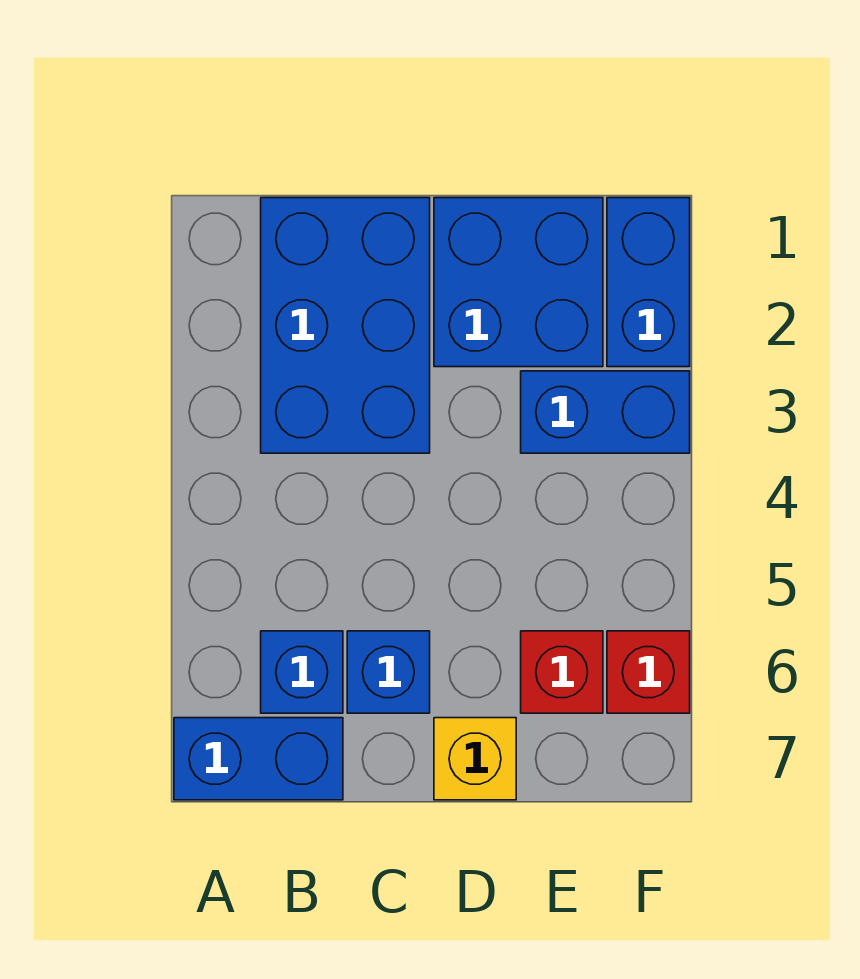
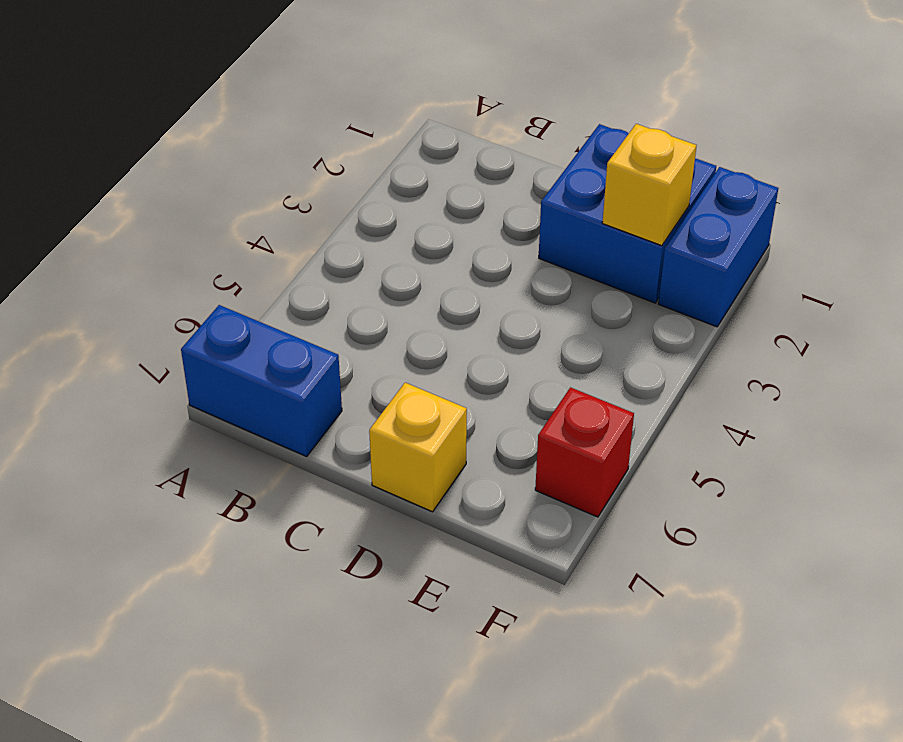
yellow 1x1 brick [602,124,697,246] -> none
none -> blue 2x3 brick [261,198,430,453]
none -> blue 1x1 brick [261,631,343,713]

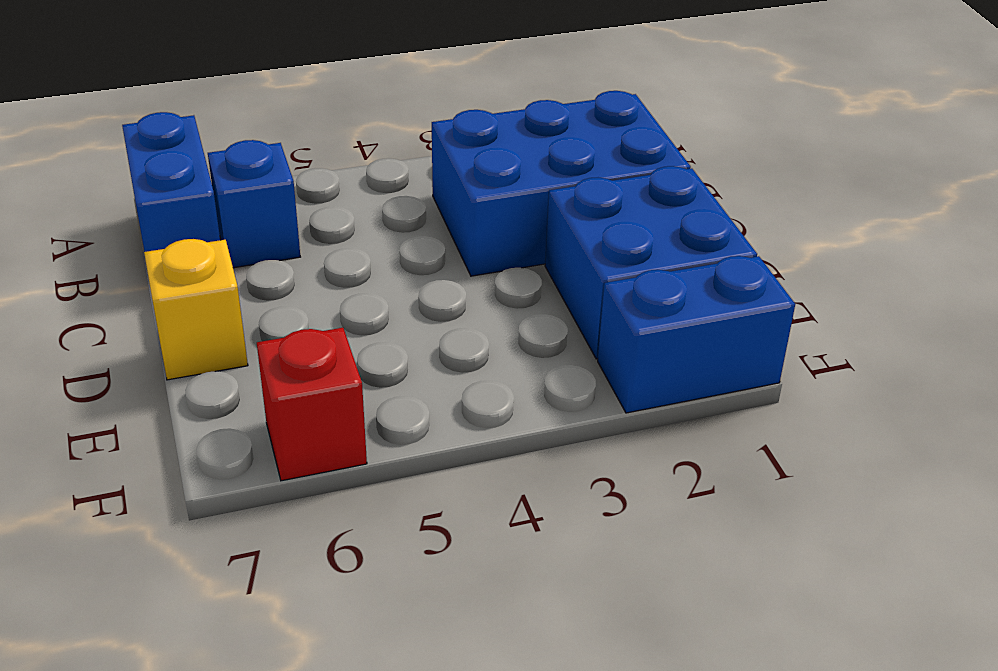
none -> blue 1x1 brick [347,631,430,713]
none -> blue 1x2 brick [521,371,690,453]

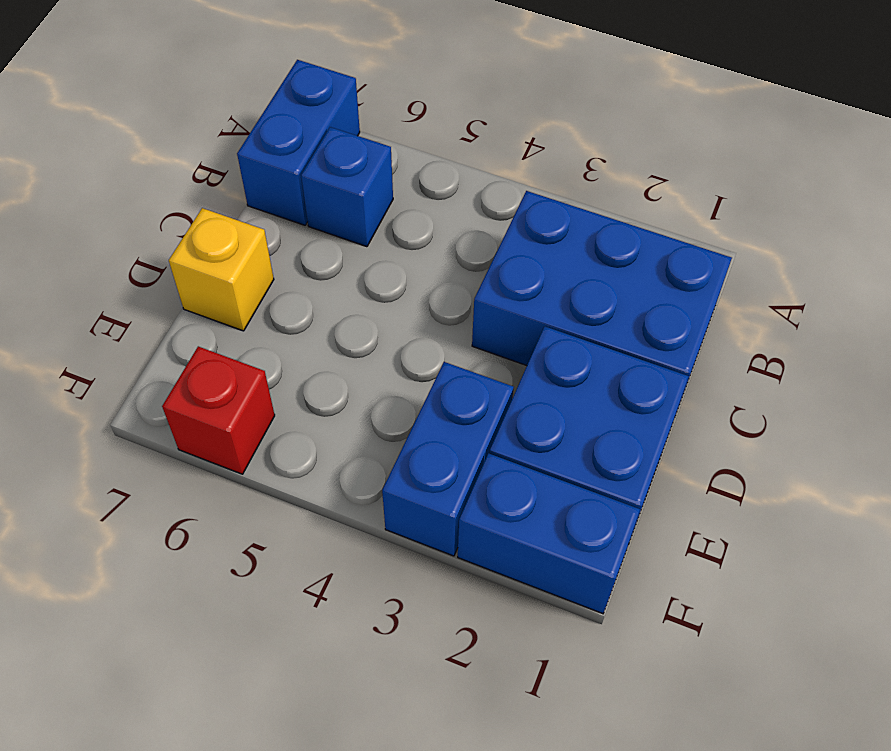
none -> blue 1x1 brick [347,631,430,713]
none -> red 1x1 brick [521,631,603,713]

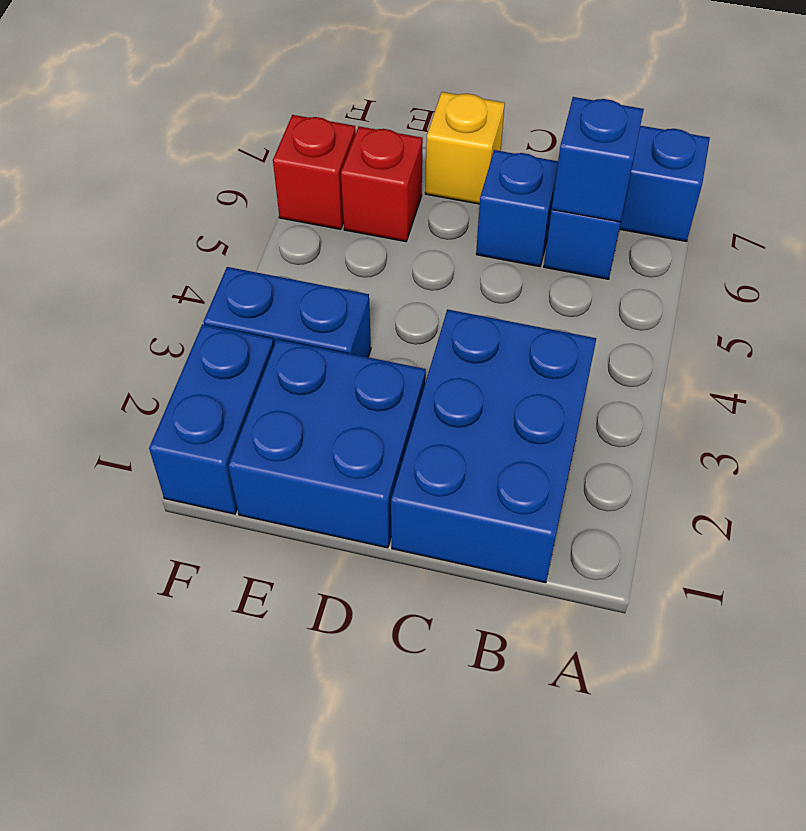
blue 1x1 brick [552,97,644,222] -> none

